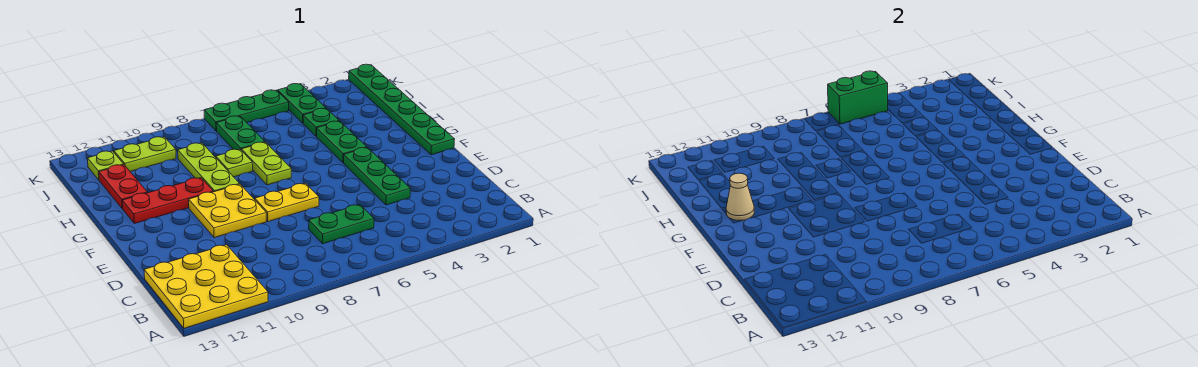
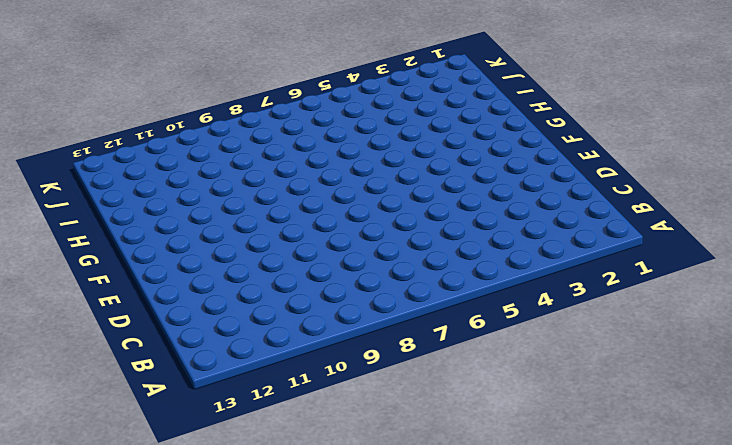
none -> yellow 3x3 plate [144,245,268,328]
none -> green 1x2 plate [309,205,374,244]
none -> green 1x3 plate [344,148,410,205]

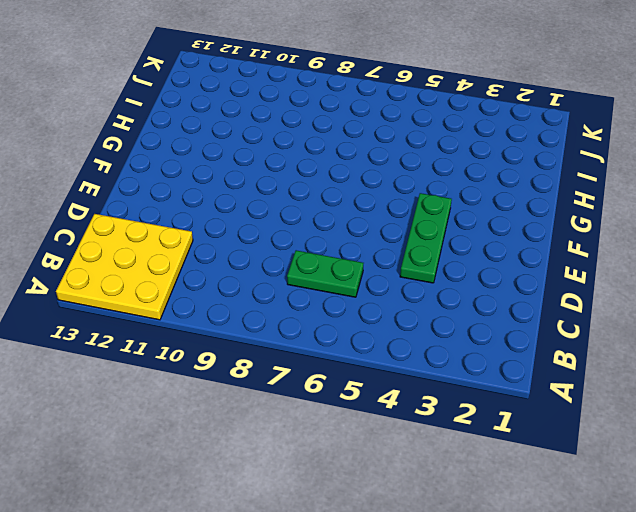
none -> yellow 1x2 plate [255,183,319,221]
none -> yellow 2x2 plate [189,184,267,238]
none -> green 1x6 plate [349,64,455,155]

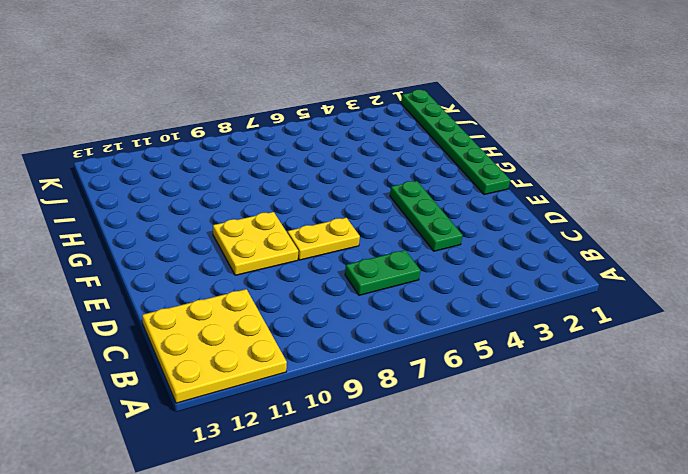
none -> green 1x2 plate [317,121,367,163]
none -> lime 1x2 plate [241,142,291,185]
none -> lime 1x3 plate [178,143,239,192]

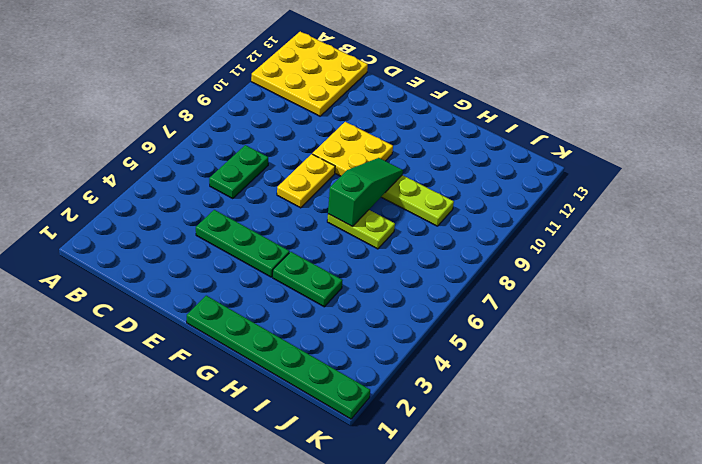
green 1x3 slope [328,158,403,226] -> none
none -> red 1x3 plate [122,178,213,223]
none -> lime 1x1 plate [216,149,253,177]
none -> red 1x2 plate [99,165,147,208]

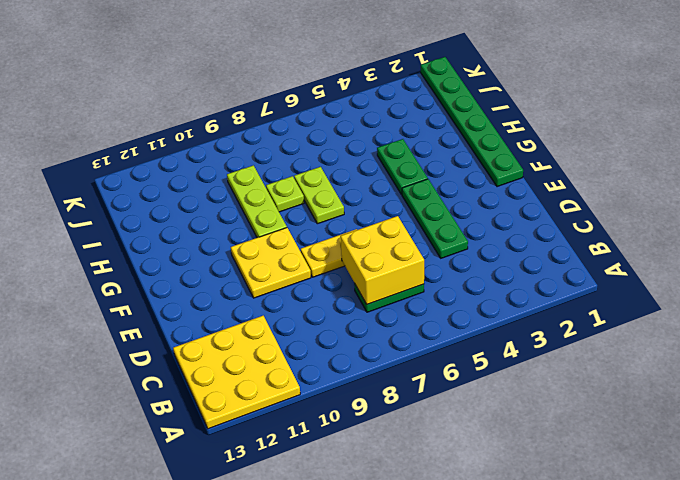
yellow 2x2 brick [340,216,424,304] -> none
none -> red 1x3 plate [122,178,213,223]
none -> red 1x2 plate [99,165,147,208]
none -> green 1x1 plate [303,108,339,136]

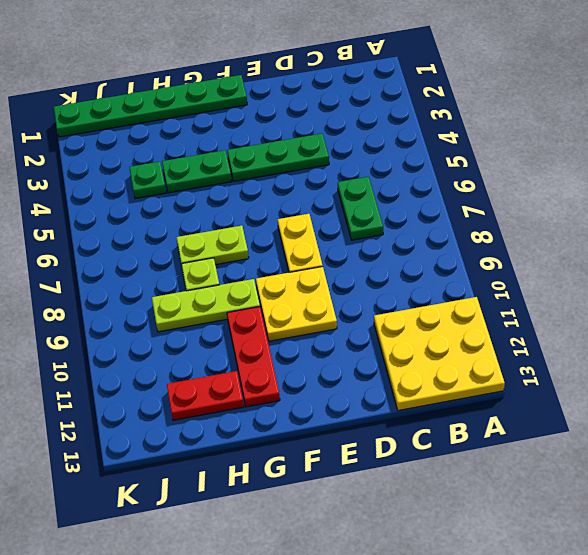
none -> green 1x2 plate [216,116,265,150]
none -> green 1x2 plate [278,84,326,123]
none -> lime 1x2 plate [114,137,176,172]

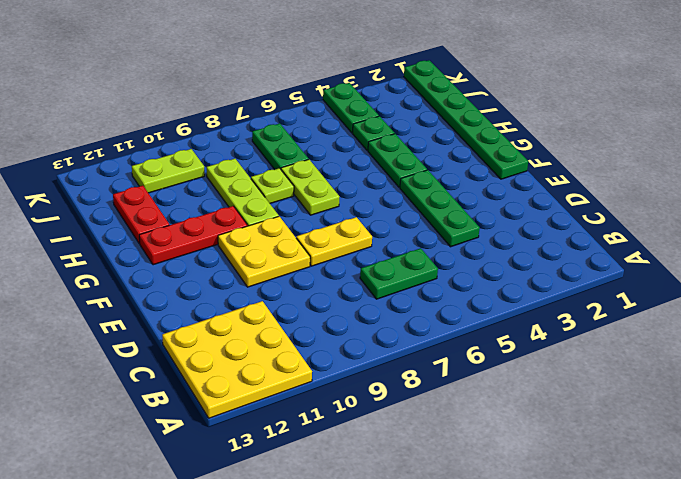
none -> lime 1x1 plate [87,151,124,180]
none -> green 1x3 plate [204,90,289,131]
none -> tan 1x1 cone [726,173,754,220]

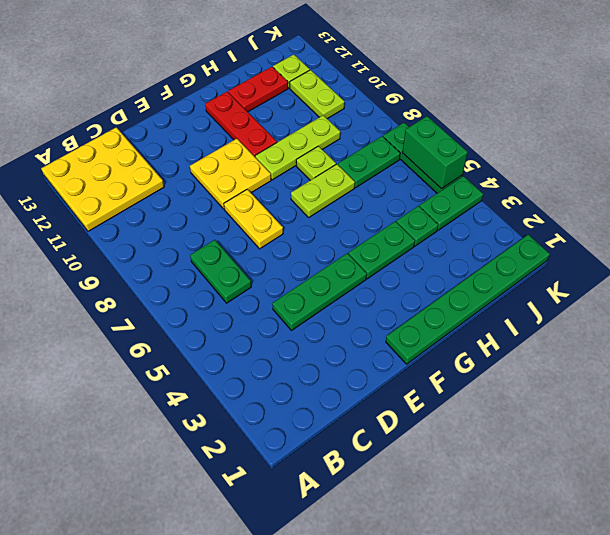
none -> tan 1x1 cone [726,173,754,220]

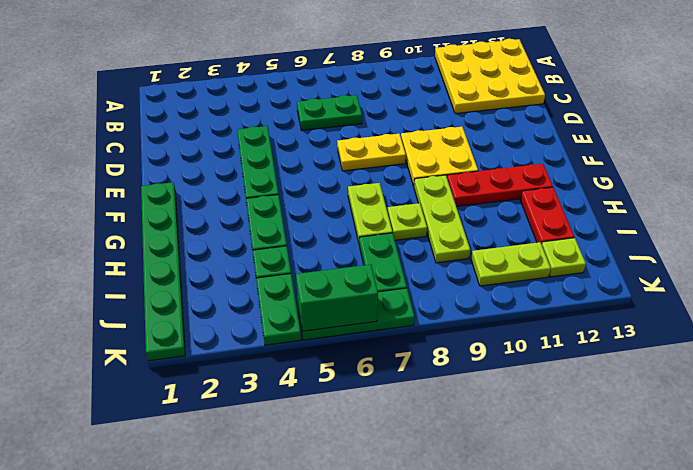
none -> tan 1x1 cone [726,173,754,220]

